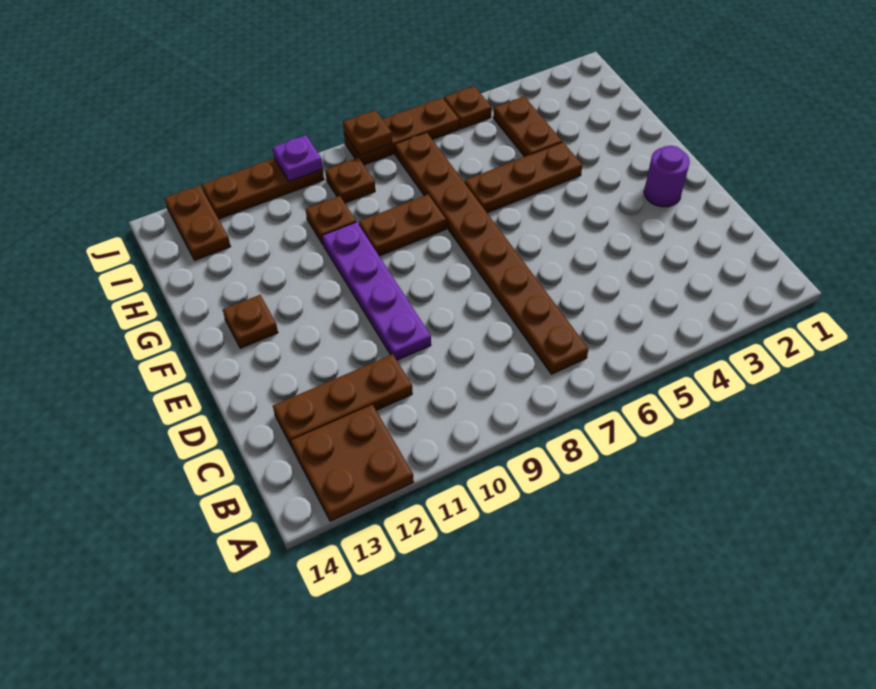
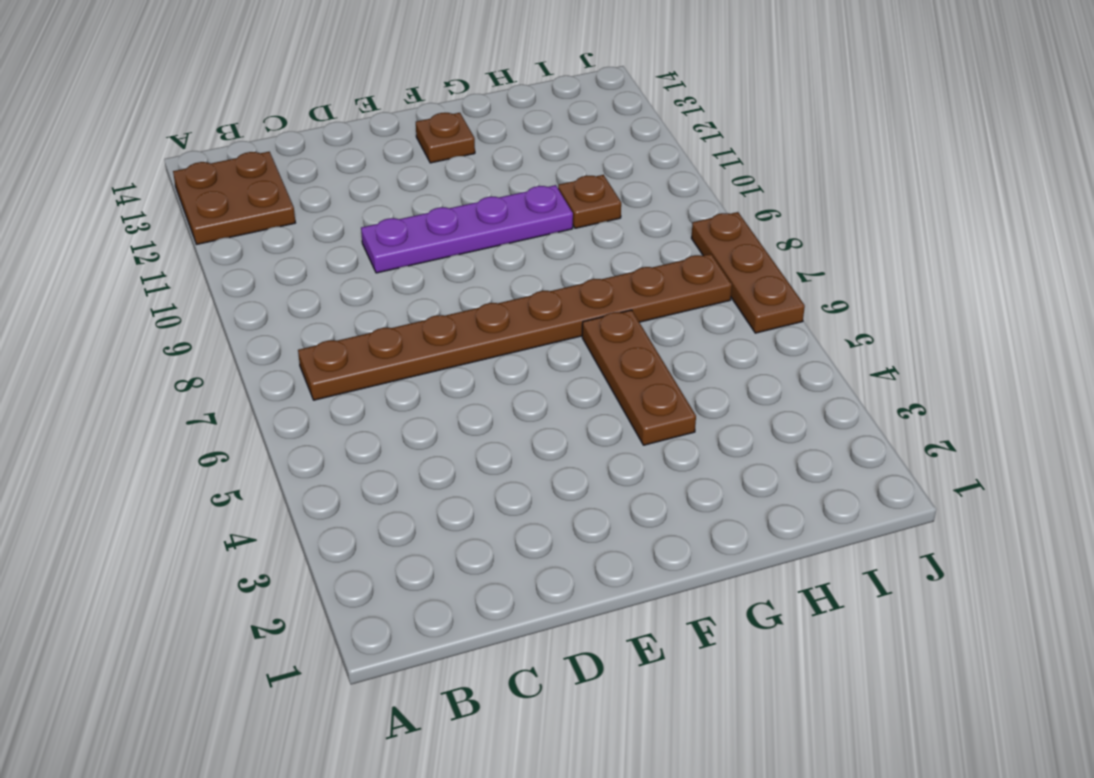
none -> brown 1x3 plate [273,354,412,447]
none -> purple 1x1 round brick [644,146,690,207]
none -> brown 1x2 plate [359,195,446,256]

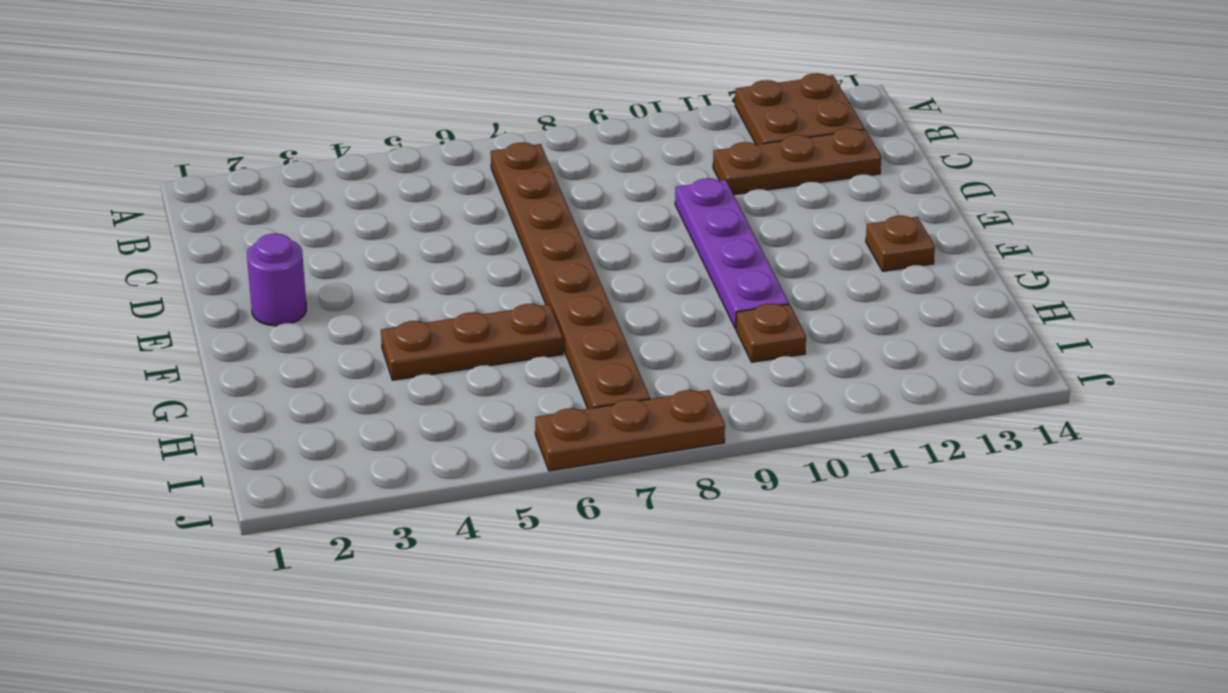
none -> brown 1x2 plate [359,195,446,256]
none -> brown 1x2 plate [493,96,562,157]
none -> brown 1x1 plate [325,158,375,203]

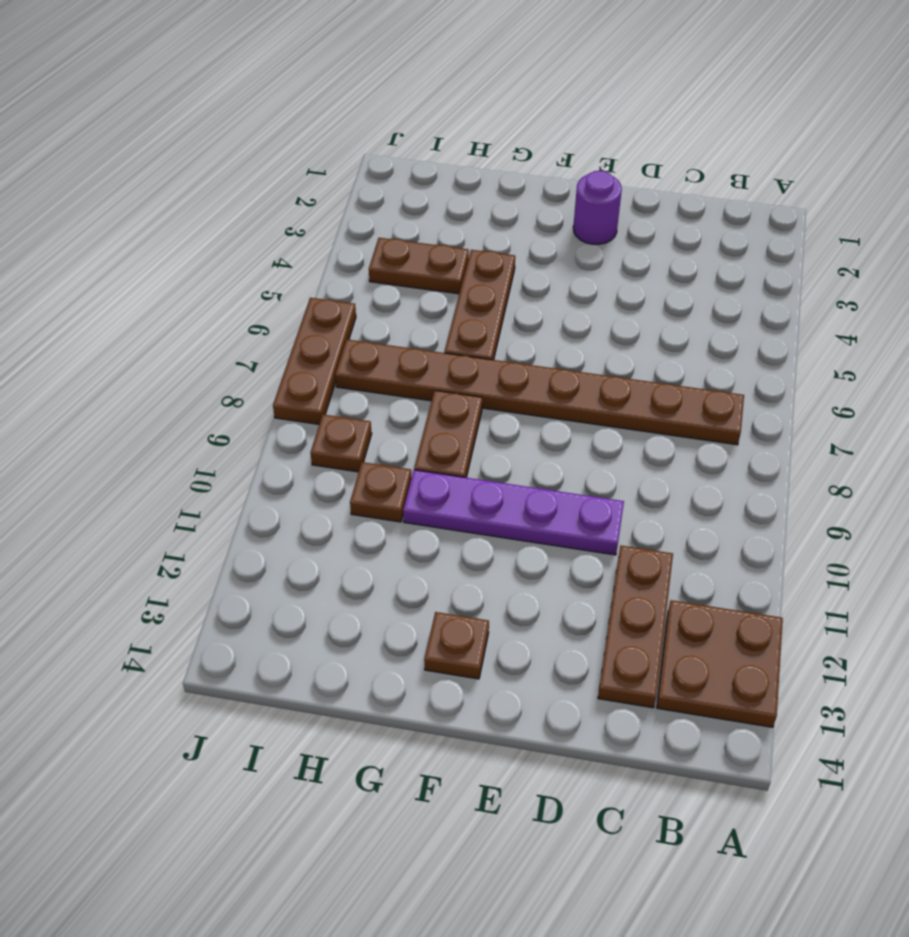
none -> brown 1x2 plate [164,185,231,260]
none -> brown 1x1 plate [444,86,492,129]
none -> brown 1x3 plate [202,159,324,219]

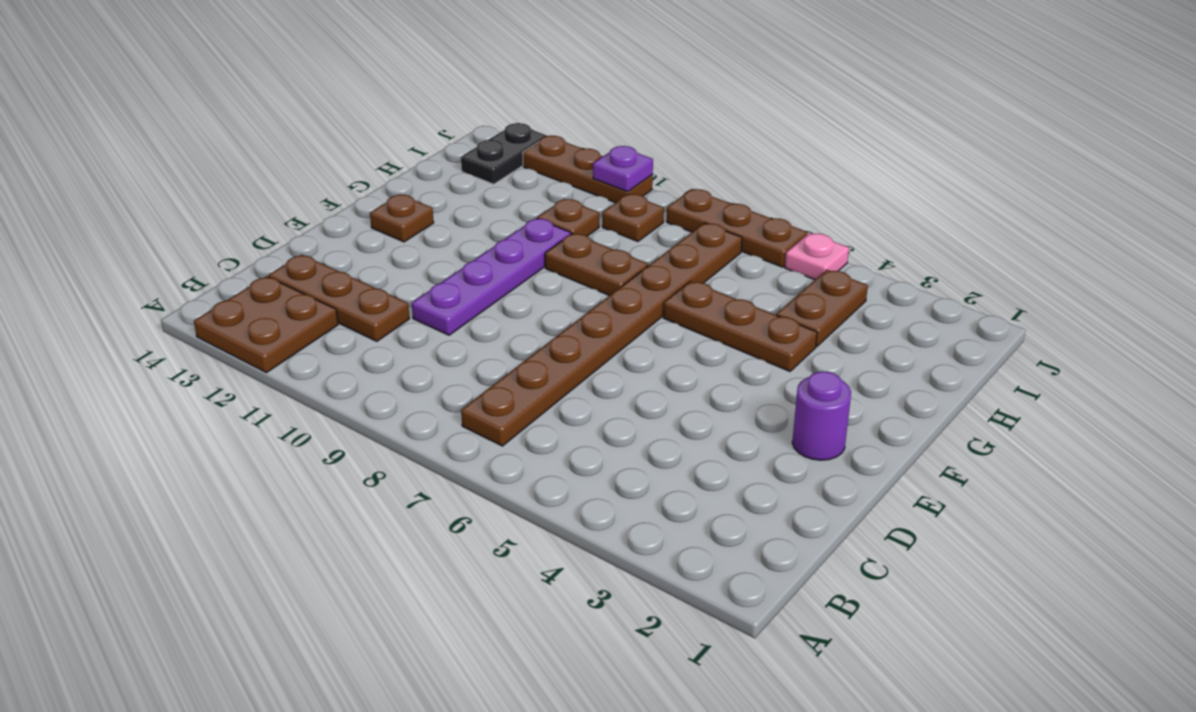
black 1x2 plate [461,123,547,184] -> brown 1x2 plate [164,185,231,260]
pink 1x1 plate [785,233,849,280] -> brown 1x1 plate [444,86,492,129]
none -> brown 1x1 plate [343,110,392,155]

